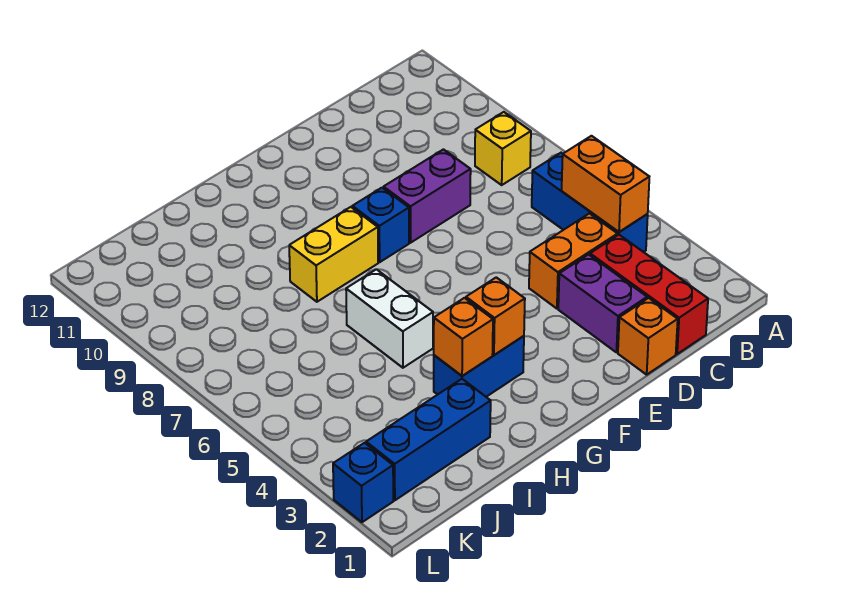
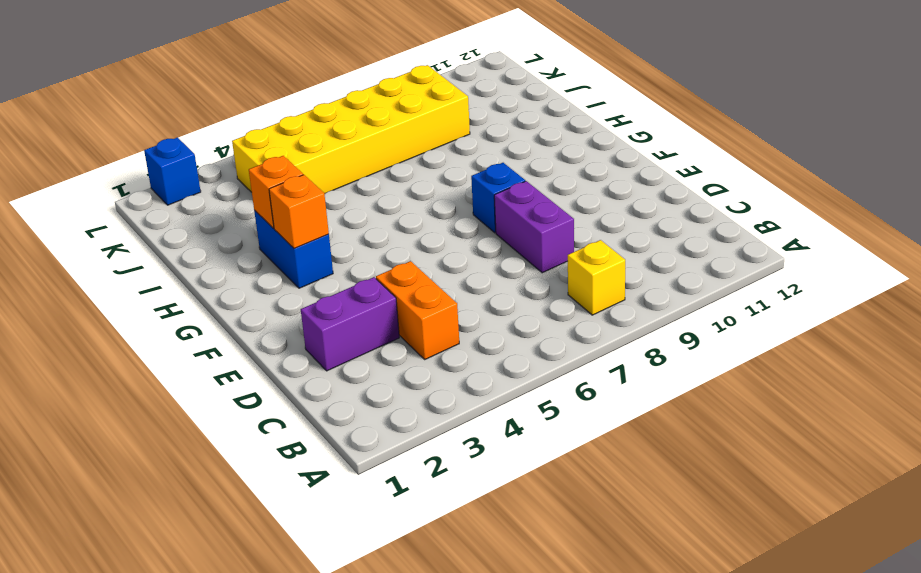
yellow 2x6 brick [232,65,470,194] -> none
none -> blue 1x3 brick [532,153,648,252]
none -> red 1x3 brick [590,235,708,354]
none -> orange 1x1 brick [618,298,678,375]

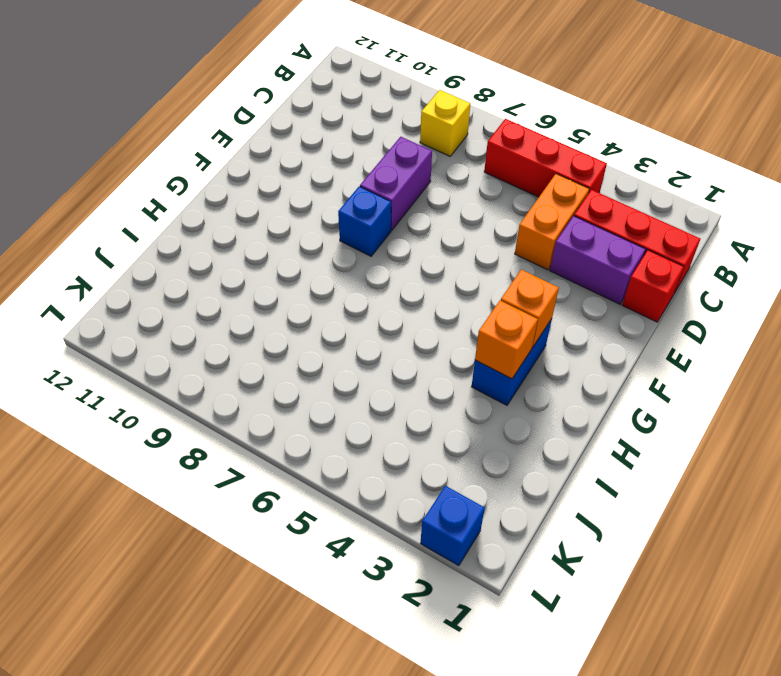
red 1x3 brick [484,119,607,197] -> blue 1x3 brick [532,153,648,252]
red 1x1 brick [622,250,684,322] -> orange 1x1 brick [618,298,678,375]
none -> yellow 1x2 brick [289,207,378,302]
none -> white 1x2 brick [346,269,433,368]
none -> blue 1x3 brick [366,379,491,500]

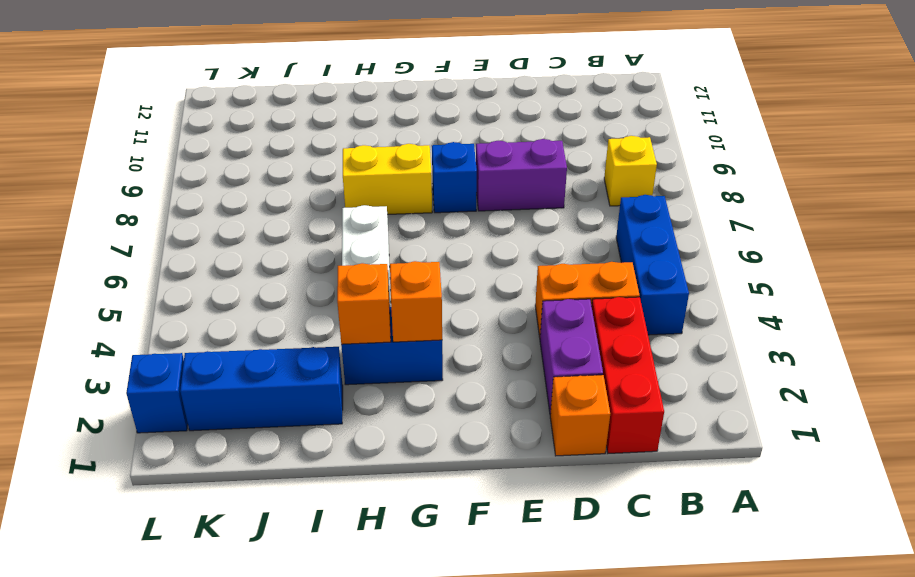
none -> orange 1x2 brick [562,136,649,232]

